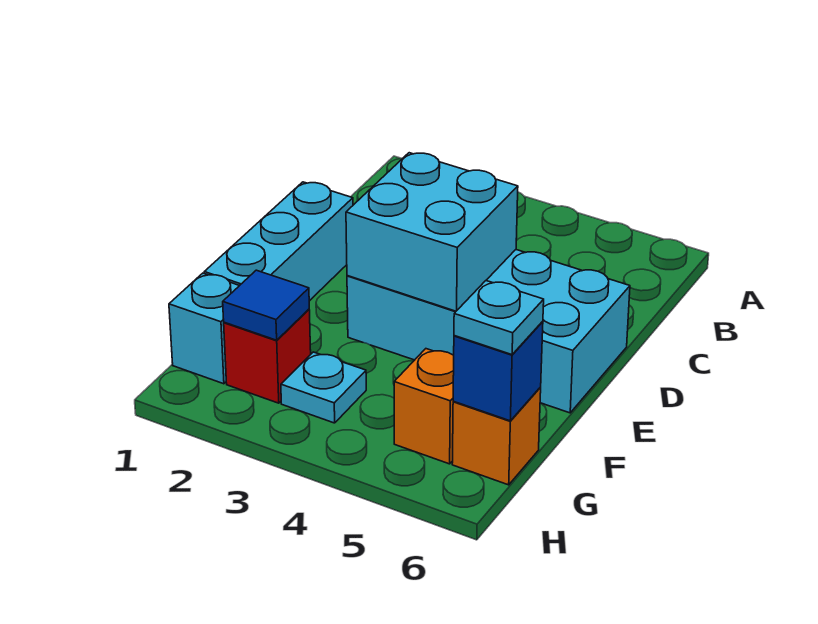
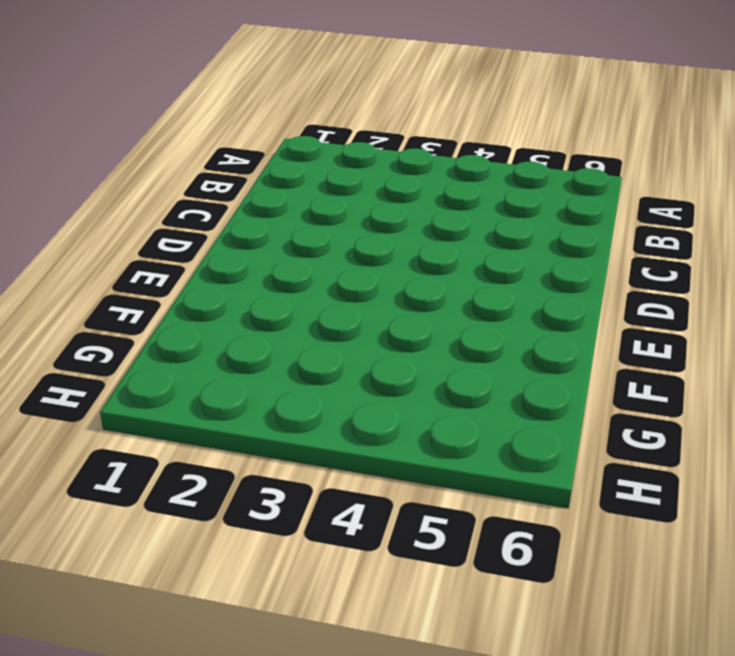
none -> cyan 1x3 brick [204,182,353,301]
none -> cyan 2x4 brick [347,250,630,413]

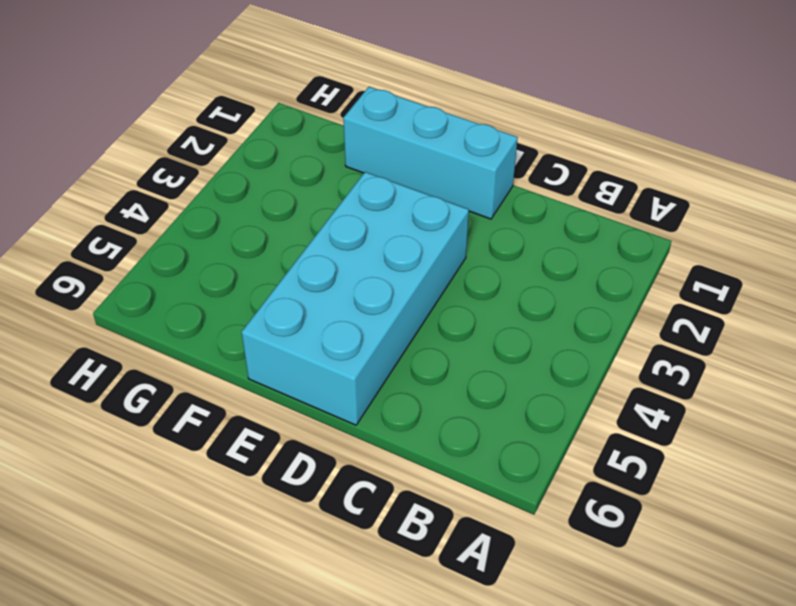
none -> cyan 1x1 brick [169,273,239,384]
none -> red 1x1 brick [224,309,311,403]

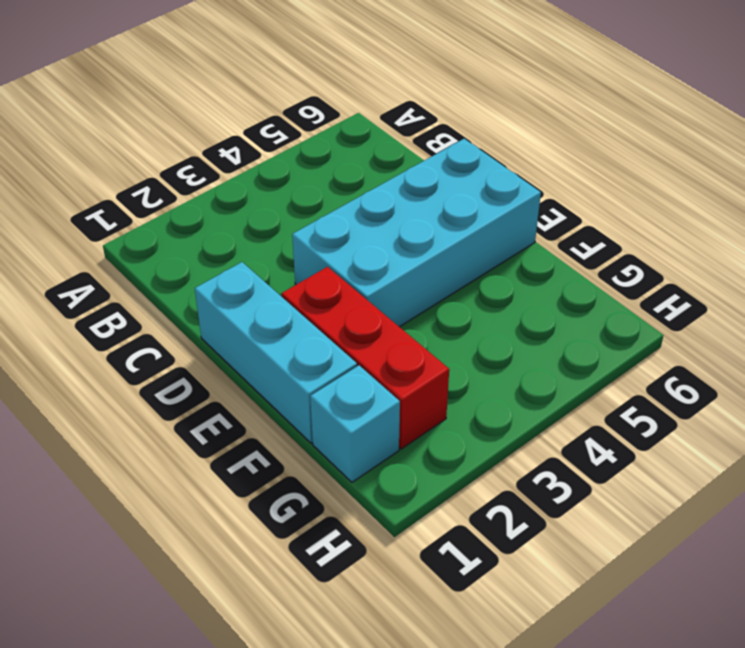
red 1x3 brick [282,267,449,449] -> red 1x1 brick [224,309,311,403]
none -> cyan 1x1 plate [281,352,366,423]
none -> orange 1x1 brick [394,349,454,464]

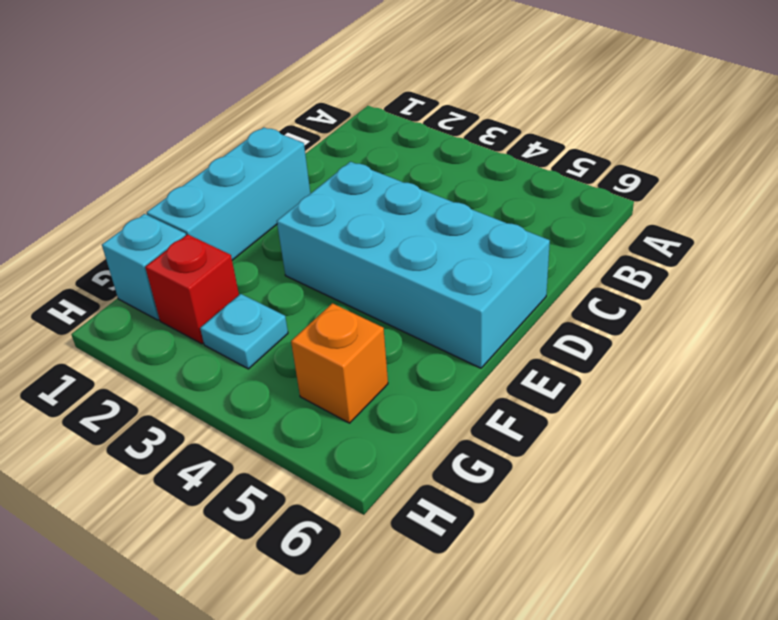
none -> orange 1x1 brick [452,388,541,485]
none -> cyan 2x2 brick [346,153,518,311]

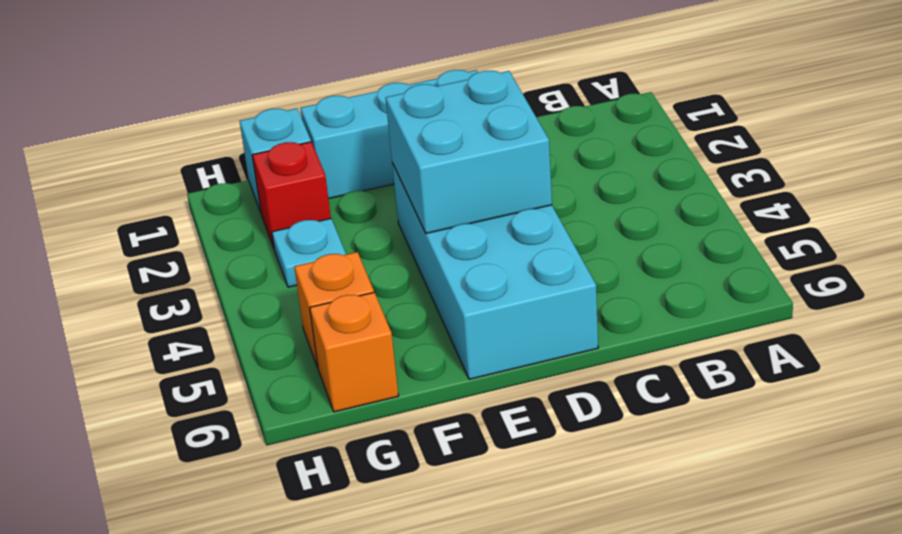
none -> blue 1x1 tile [223,270,309,340]
none -> blue 1x1 brick [453,321,543,421]

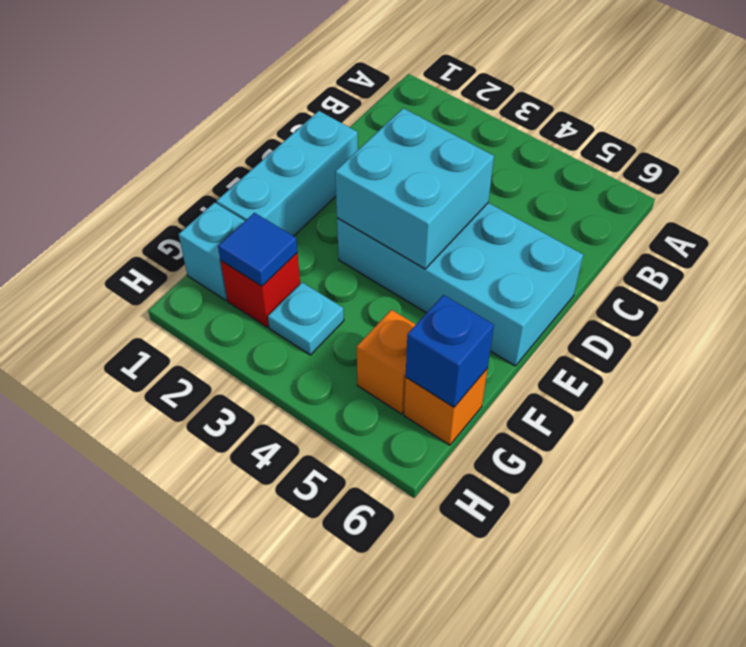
none -> cyan 1x1 plate [454,281,544,355]

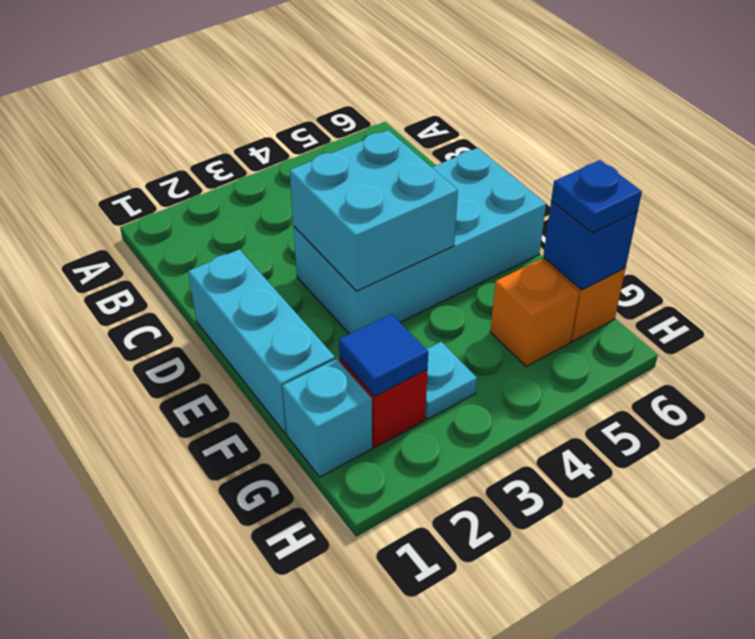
blue 1x1 plate [551,160,642,233] -> cyan 1x1 plate [454,281,544,355]

